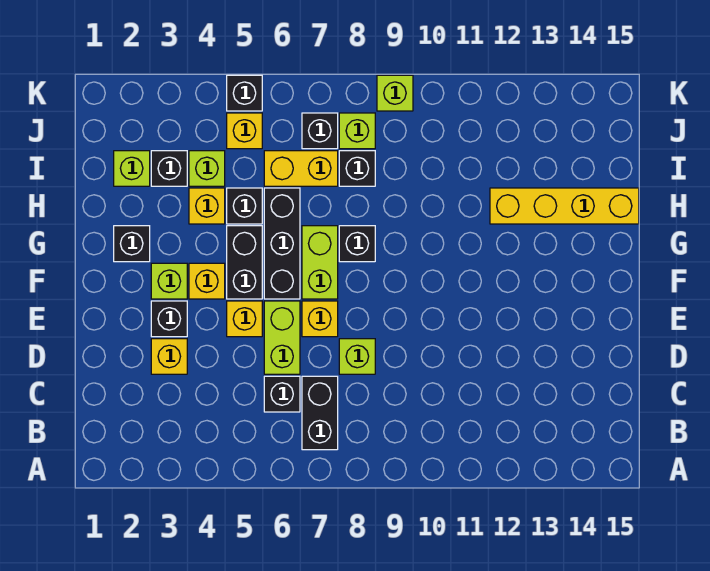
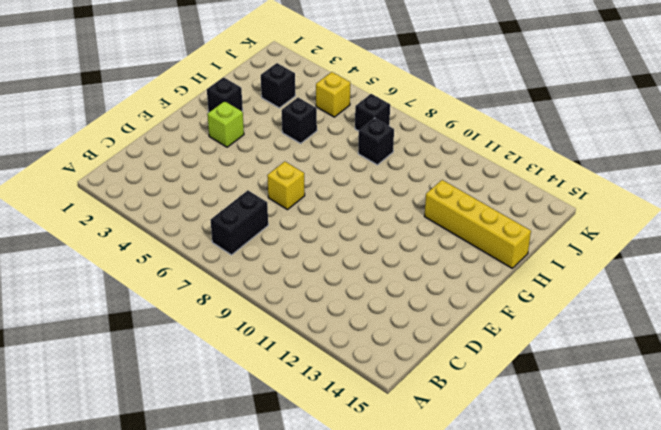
none -> black 1x1 brick [264,376,300,412]
none -> yellow 1x1 brick [151,339,187,374]
none -> lime 1x2 brick [264,301,300,374]

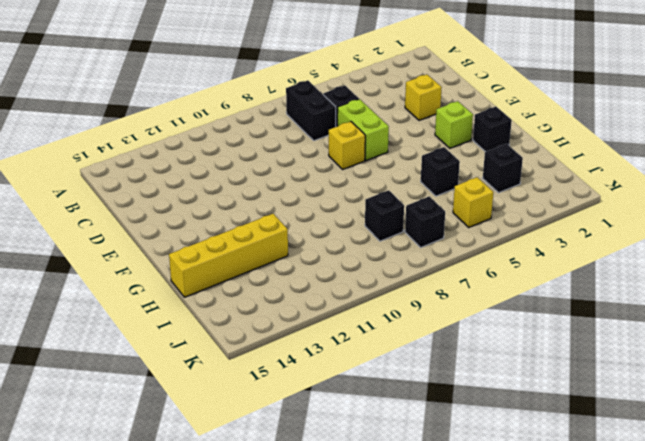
none -> lime 1x1 brick [339,339,375,374]
none -> black 1x1 brick [151,301,187,337]
none -> yellow 1x1 brick [227,301,262,337]

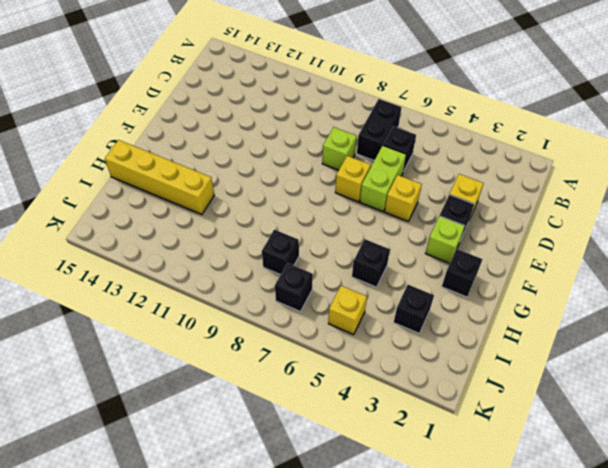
none -> yellow 1x1 brick [189,263,225,299]
none -> black 1x2 brick [227,226,262,299]
none -> black 1x3 brick [264,188,300,299]

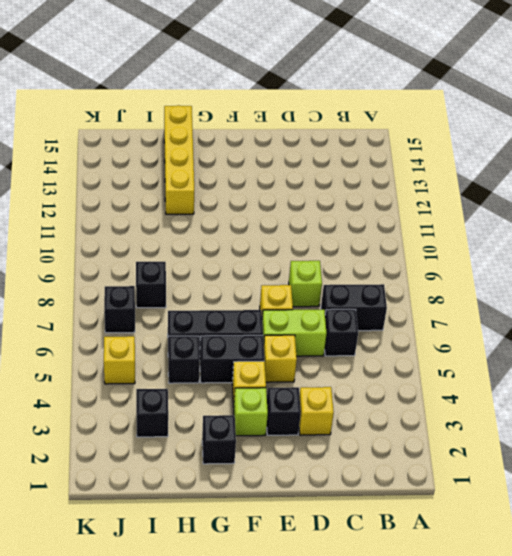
none -> lime 1x2 brick [302,226,338,299]
none -> black 1x1 brick [339,226,375,262]
none -> yellow 1x1 brick [189,188,225,224]

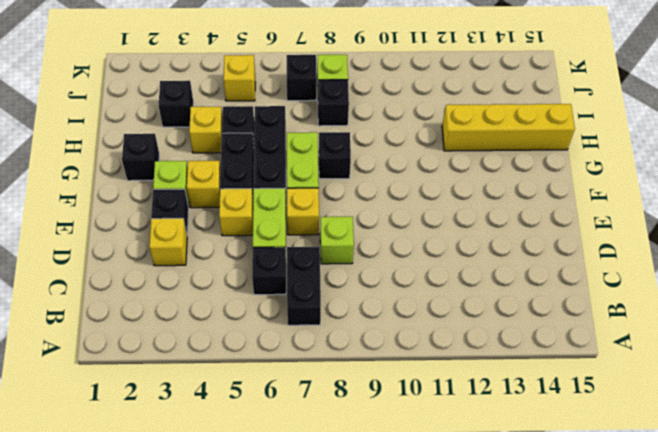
none -> lime 1x1 brick [114,151,150,186]
none -> lime 1x1 brick [189,151,225,186]
none -> yellow 1x2 brick [264,151,338,186]

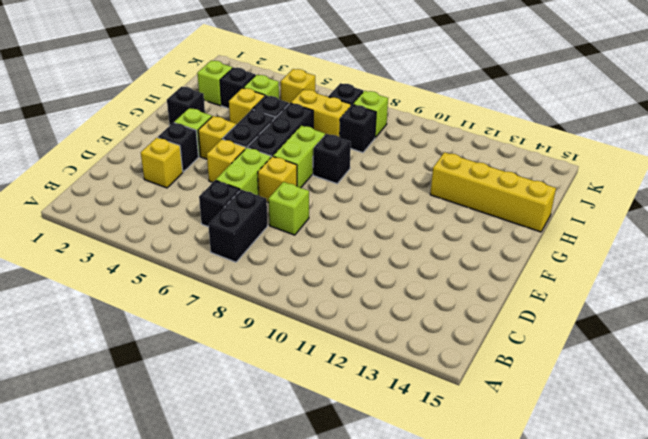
none -> black 1x1 brick [227,75,262,111]
none -> lime 1x1 brick [377,75,413,111]

